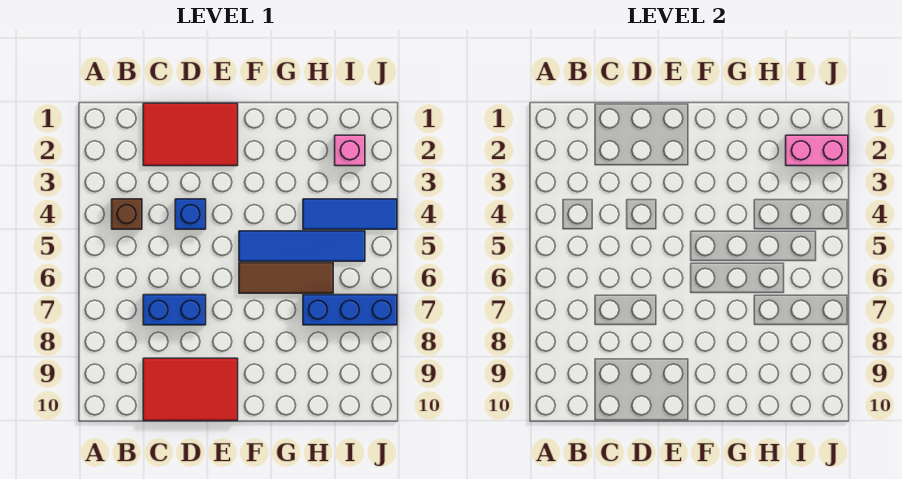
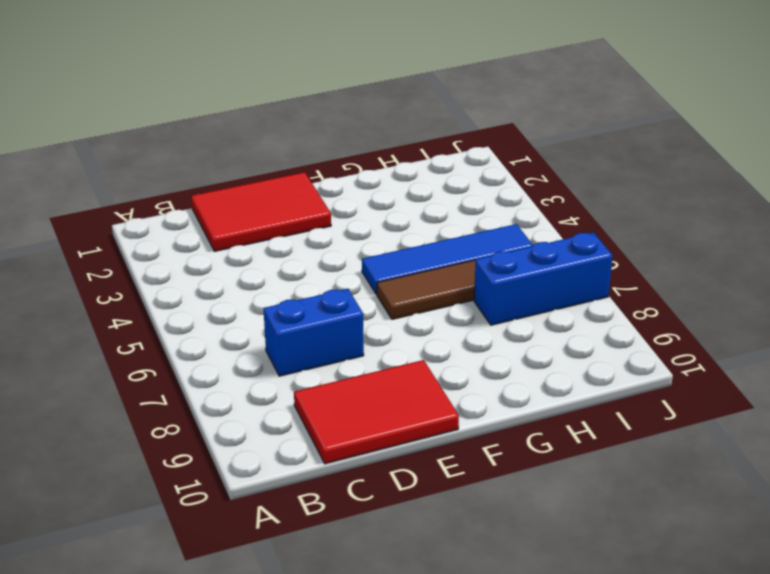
none -> brown 1x1 brick [112,199,142,229]
none -> blue 1x1 brick [175,199,206,229]

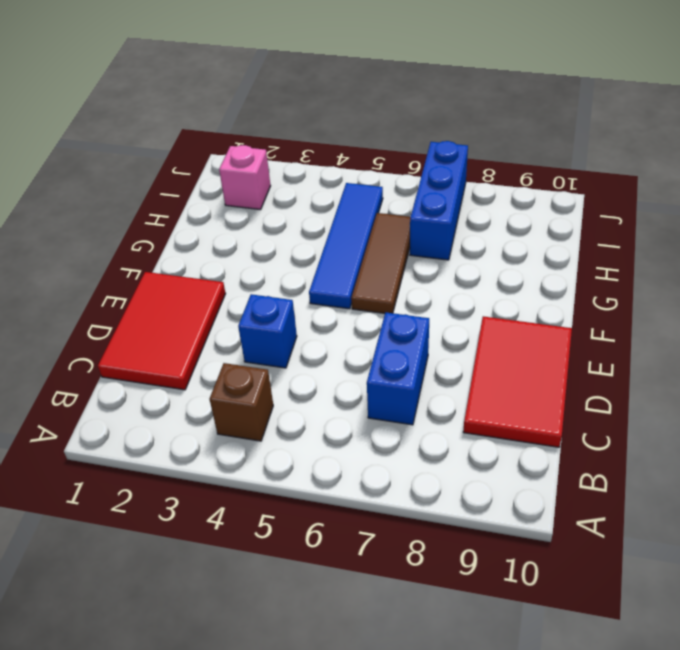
none -> blue 1x3 tile [303,199,397,229]
none -> pink 1x2 brick [786,135,848,166]

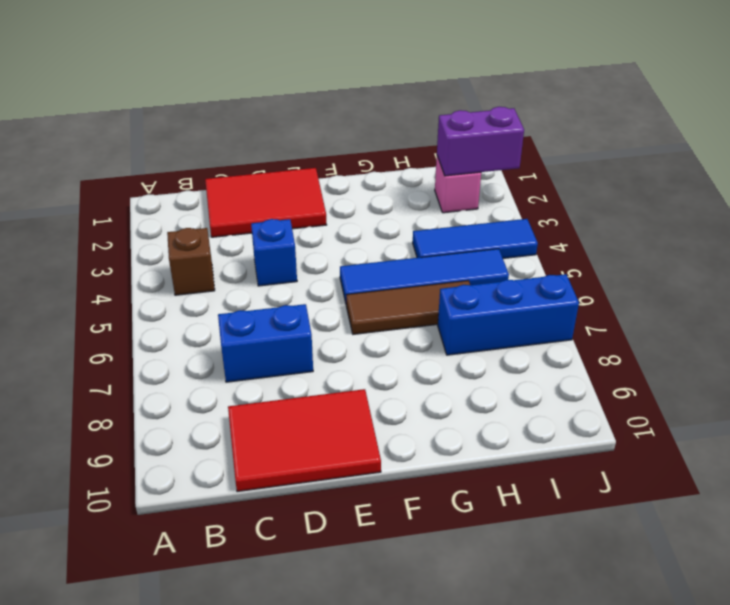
purple 1x2 brick [437,107,524,176] -> pink 1x2 brick [786,135,848,166]

